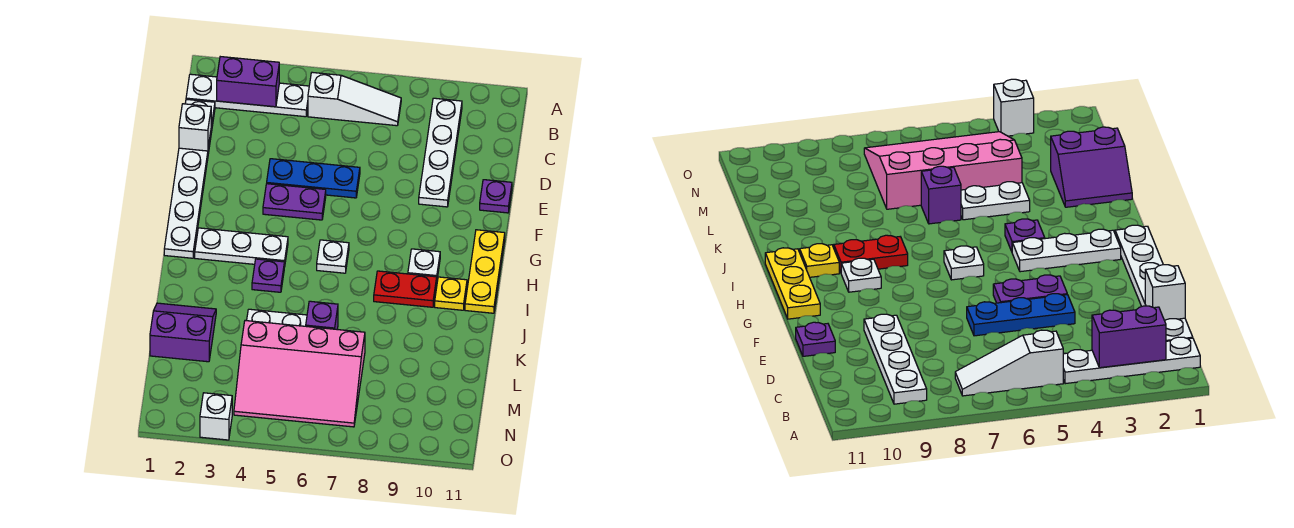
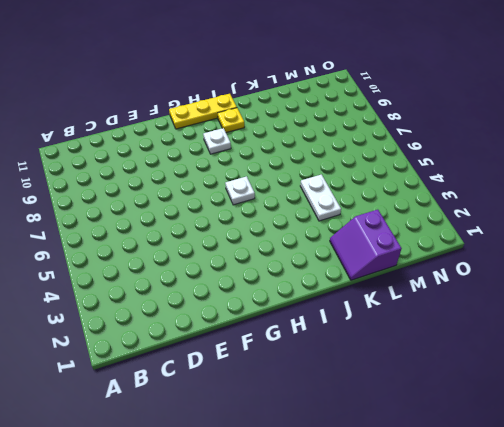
none -> white 1x4 plate [186,74,309,117]
none -> white 1x3 slope [308,72,401,126]
none -> white 1x4 plate [419,98,462,207]

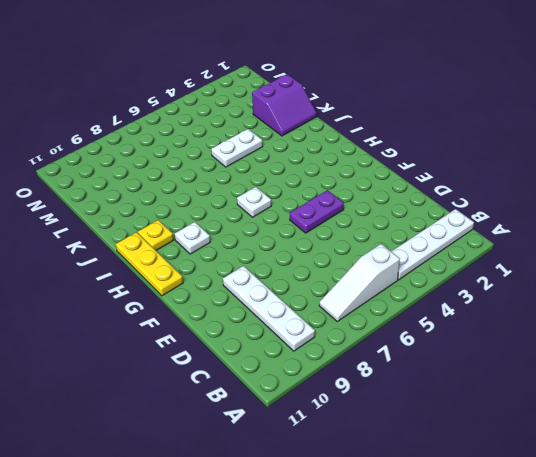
none -> white 1x6 plate [164,99,215,258]
none -> blue 1x3 plate [267,159,360,198]
none -> purple 1x1 plate [480,180,512,213]

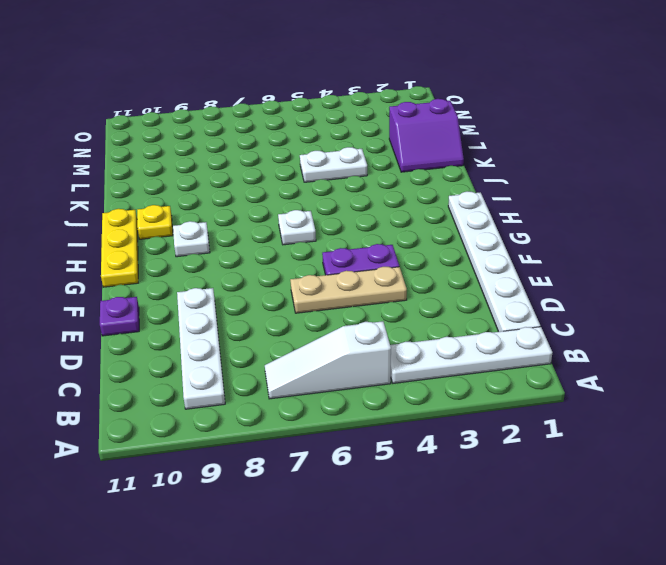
tan 1x3 plate [290,267,407,313] -> blue 1x3 plate [267,159,360,198]
none -> white 1x3 plate [195,228,288,267]
none -> purple 1x1 plate [252,259,284,292]
none -> red 1x2 plate [374,271,437,307]

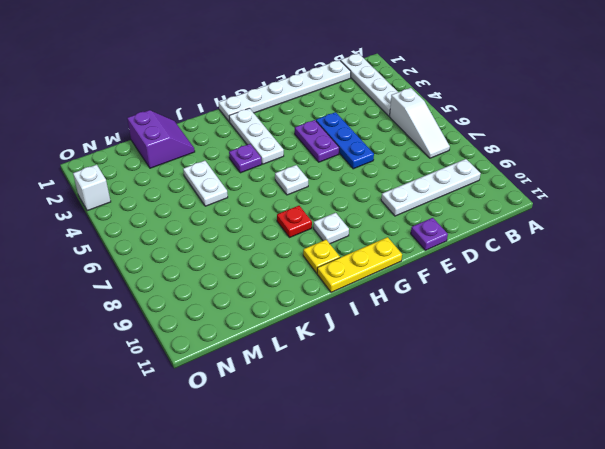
red 1x1 plate [277,206,312,238] -> red 1x2 plate [374,271,437,307]
none -> purple 1x1 brick [306,301,338,329]
none -> pink 3x4 slope [234,321,365,427]
none -> purple 1x2 brick [217,57,279,107]

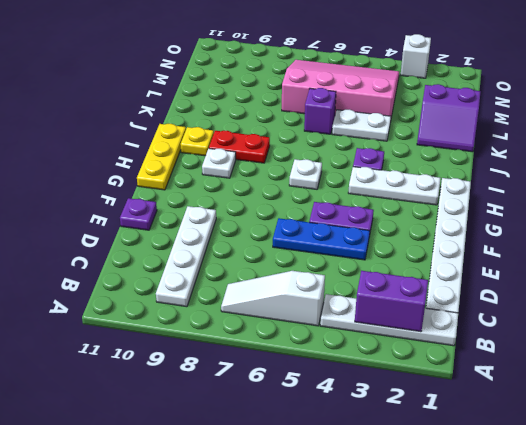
none -> white 1x1 brick [179,104,211,151]

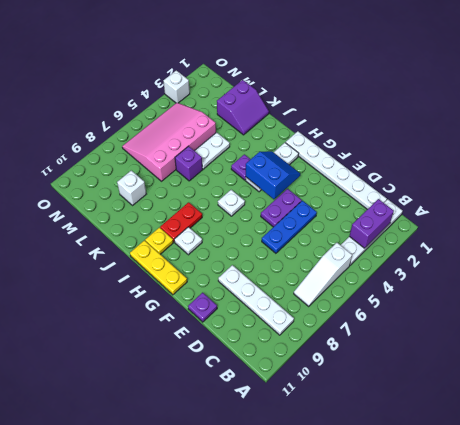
blue 2x2 slope [246,151,300,199] -> none
white 1x1 brick [117,170,146,205] -> white 1x1 brick moved to [179,104,211,151]

